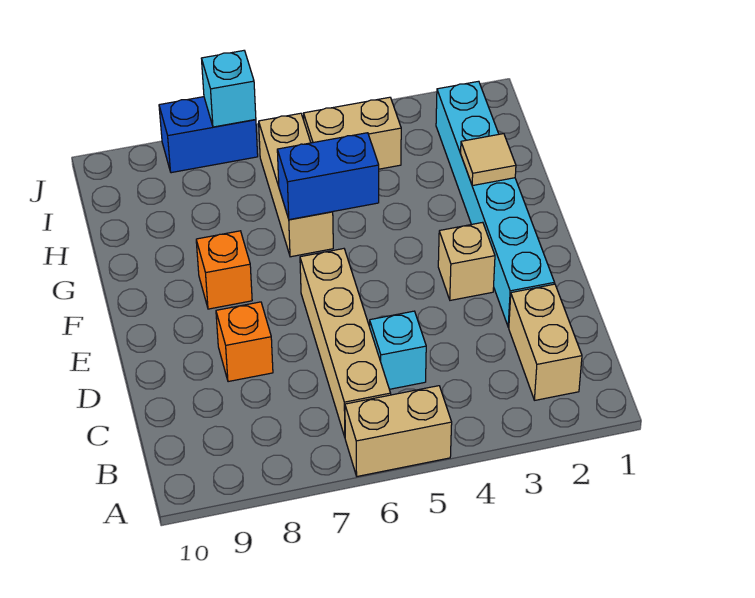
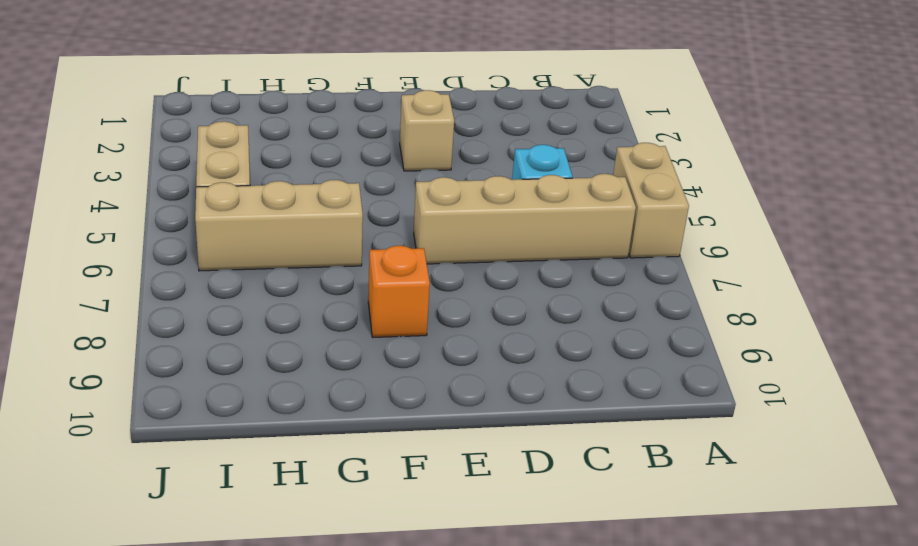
none -> tan 1x2 brick [509,284,582,400]
none -> cyan 1x6 brick [436,81,554,327]
none -> orange 1x1 brick [216,302,273,382]

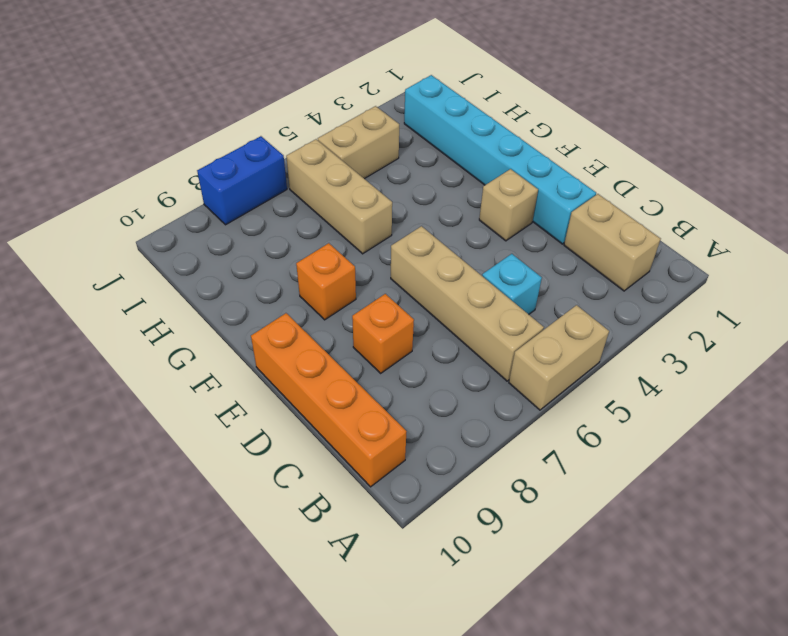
orange 1x4 brick [251,313,407,487] -> none
none -> tan 1x1 tile [461,134,516,186]
none -> blue 1x2 brick [277,133,379,220]
none -> cyan 1x1 brick [201,51,256,127]

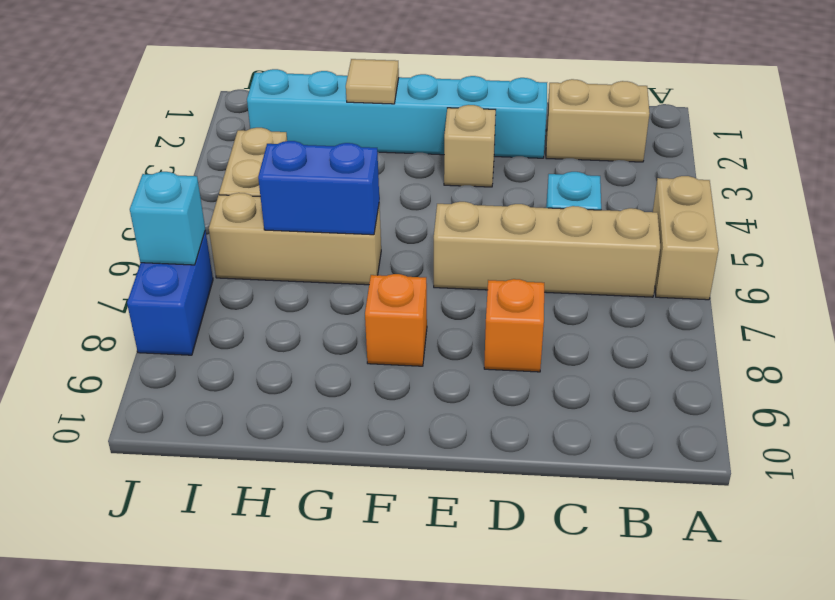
blue 1x2 brick [258,141,379,235] -> blue 1x2 brick turned to [277,133,379,220]

